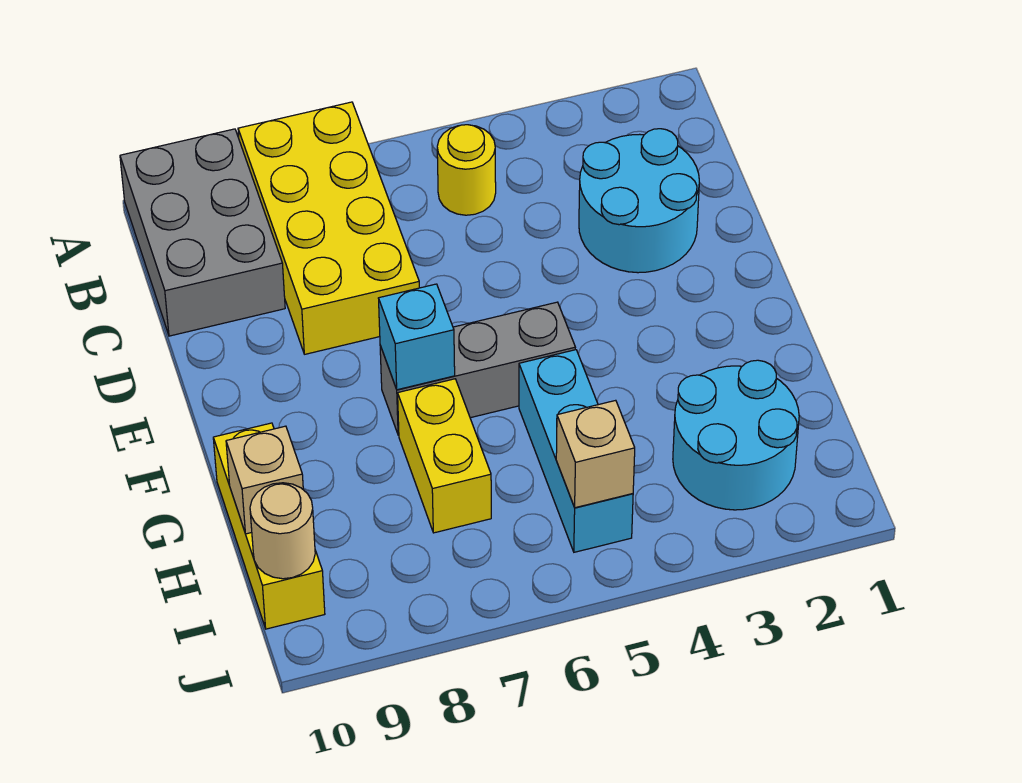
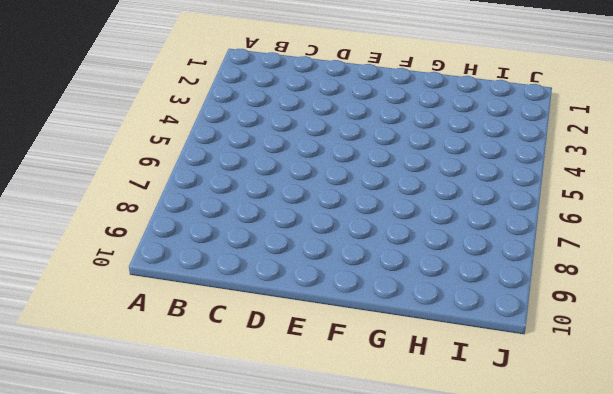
none -> yellow 2x4 brick [238,102,419,354]
none -> grey 2x3 brick [120,129,285,336]
none -> yellow 1x1 round brick [437,125,496,215]

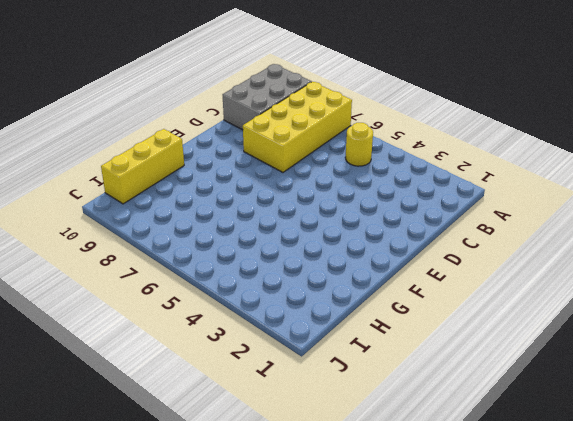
none -> cyan 2x2 round brick [579,129,699,273]
none -> grey 1x3 brick [380,302,575,435]
none -> cyan 1x3 brick [519,350,633,552]

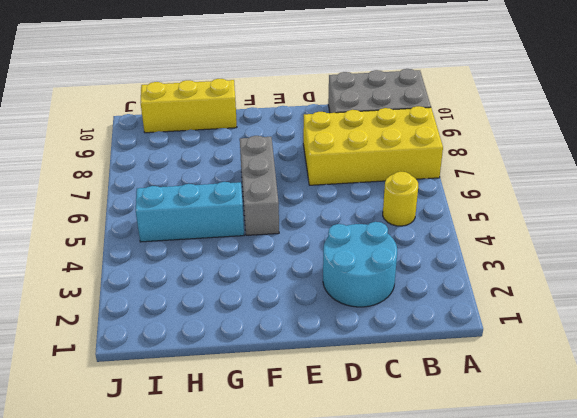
none -> yellow 1x2 brick [398,379,491,533]
none -> cyan 2x2 round brick [673,360,799,510]
none -> cyan 1x1 brick [379,284,455,390]

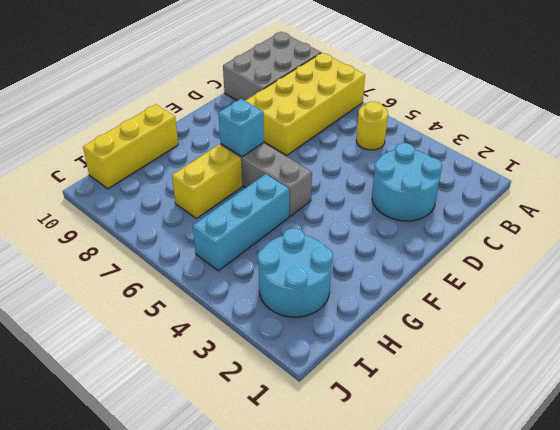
none -> tan 1x1 brick [226,426,303,534]
none -> tan 1x1 brick [556,400,635,508]
none -> tan 1x1 round brick [250,483,315,579]

